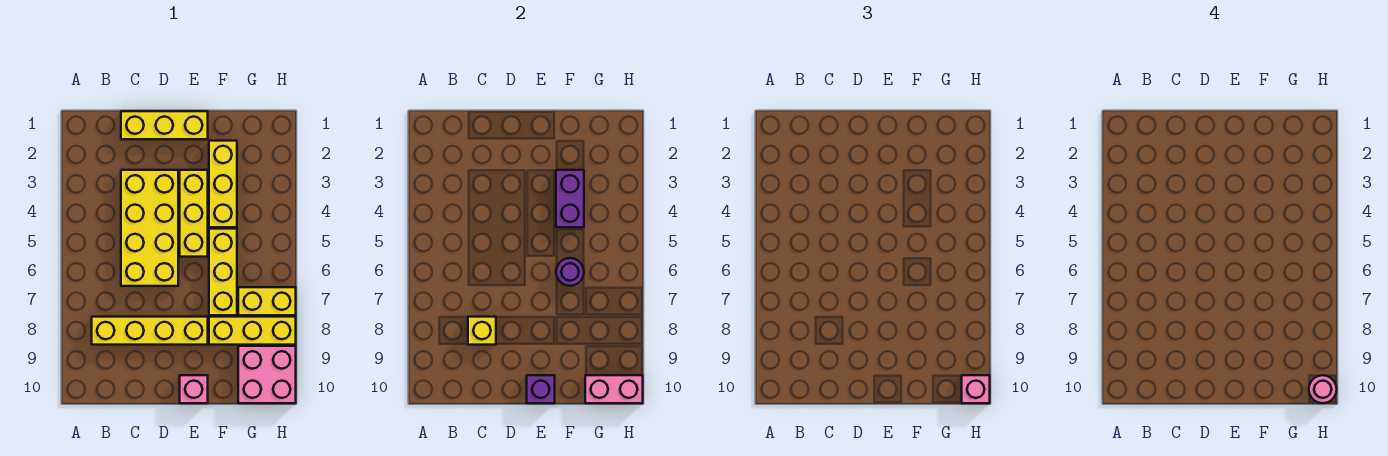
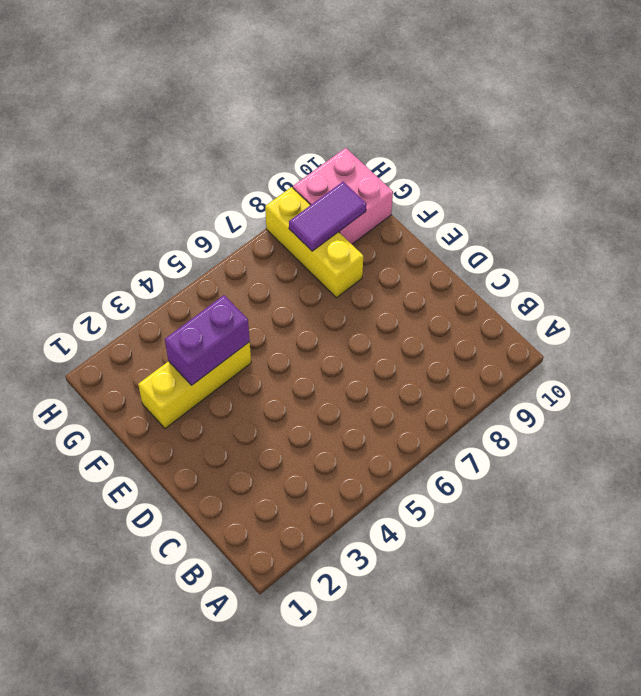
purple 1x2 tile [289,182,366,251] -> none
none -> yellow 1x4 brick [92,317,208,345]
none -> yellow 1x3 brick [121,111,208,139]
none -> yellow 2x4 brick [121,170,178,286]

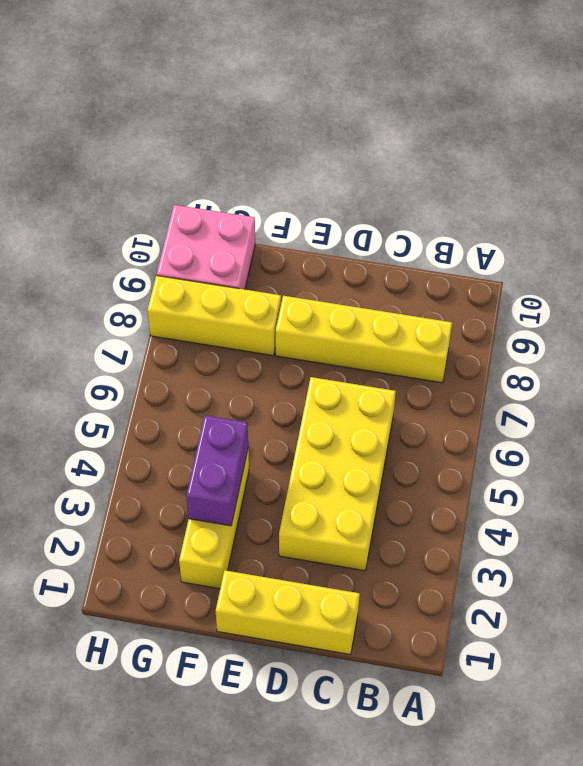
none -> yellow 1x3 brick [180,170,208,257]
none -> pink 1x1 brick [180,375,208,403]
none -> yellow 1x3 brick [209,229,237,315]

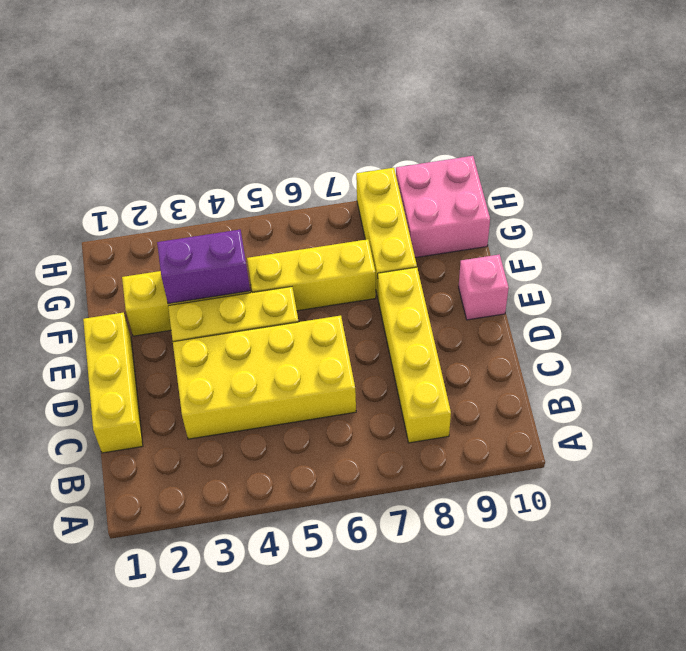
none -> yellow 1x2 brick [238,287,296,315]
none -> yellow 1x1 brick [468,317,496,345]
none -> purple 1x1 brick [527,375,555,403]

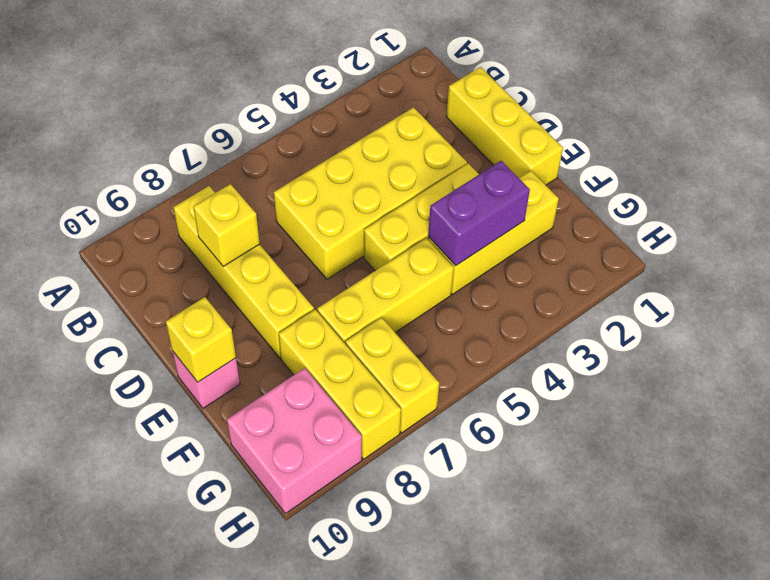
yellow 1x1 brick [166,297,236,382] -> purple 1x1 brick [527,375,555,403]
none -> purple 1x1 round brick [556,258,584,286]
none -> pink 1x2 brick [585,375,643,403]
none -> pink 1x1 brick [962,375,990,403]

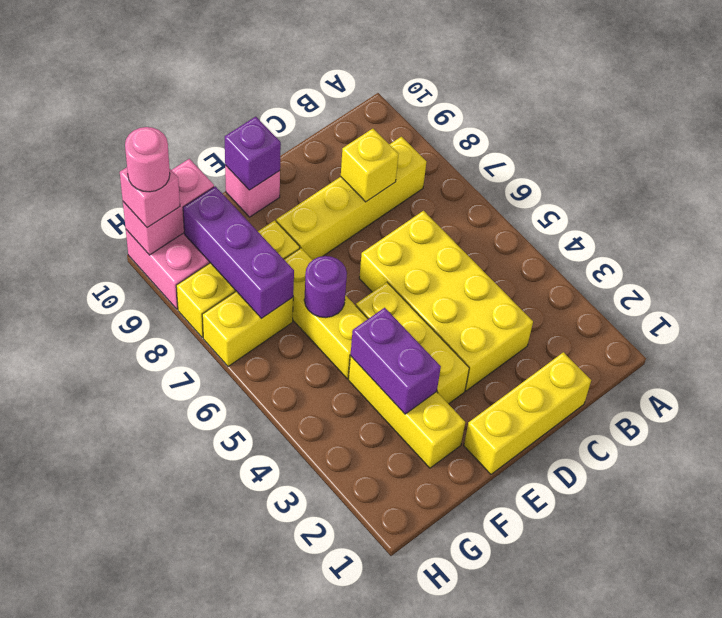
purple 1x3 brick [183,186,294,319] -> none

